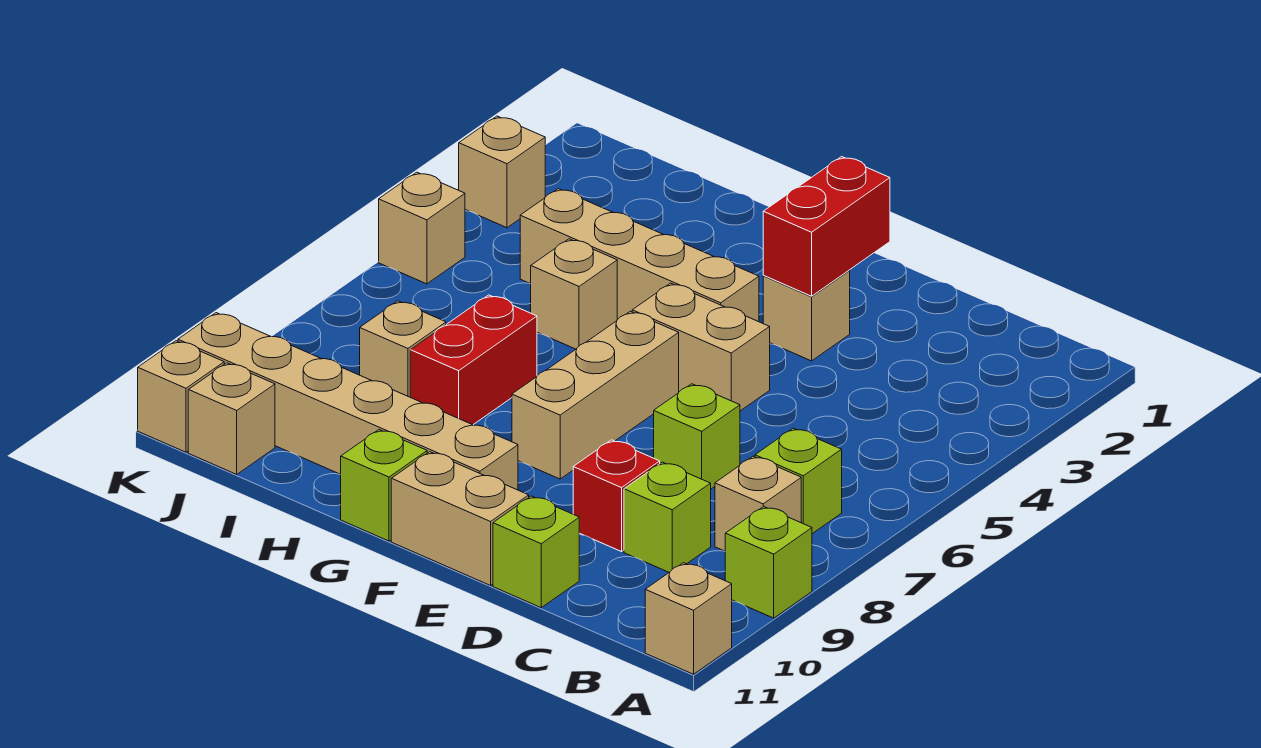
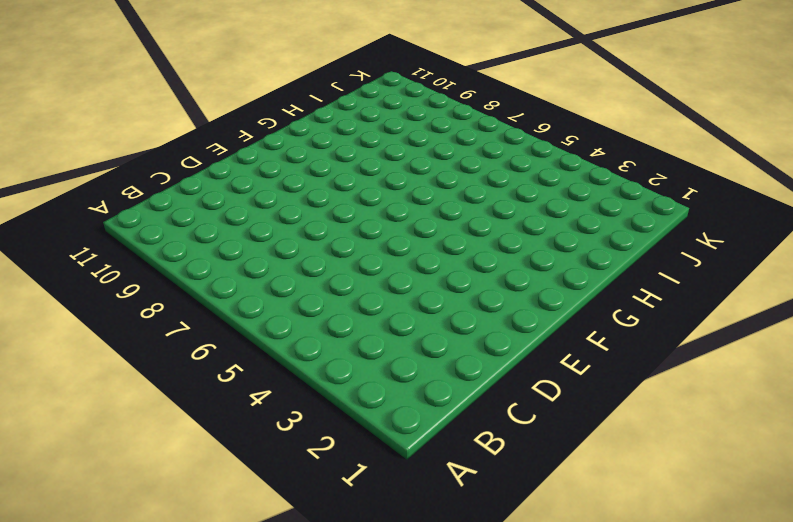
none -> lime 1x1 brick [725,506,812,618]
none -> tan 1x1 brick [645,563,732,674]
none -> lime 1x1 brick [755,428,842,534]

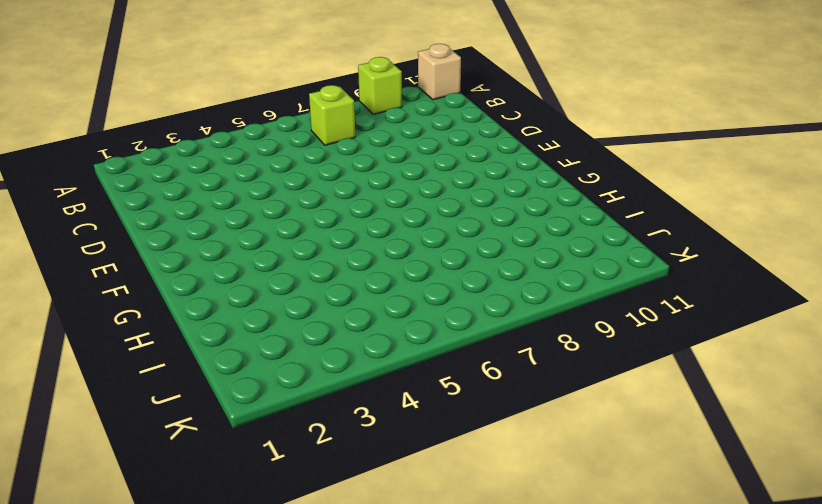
none -> tan 1x1 brick [715,456,801,551]
none -> lime 1x1 brick [624,462,711,572]
none -> lime 1x1 brick [654,384,740,489]

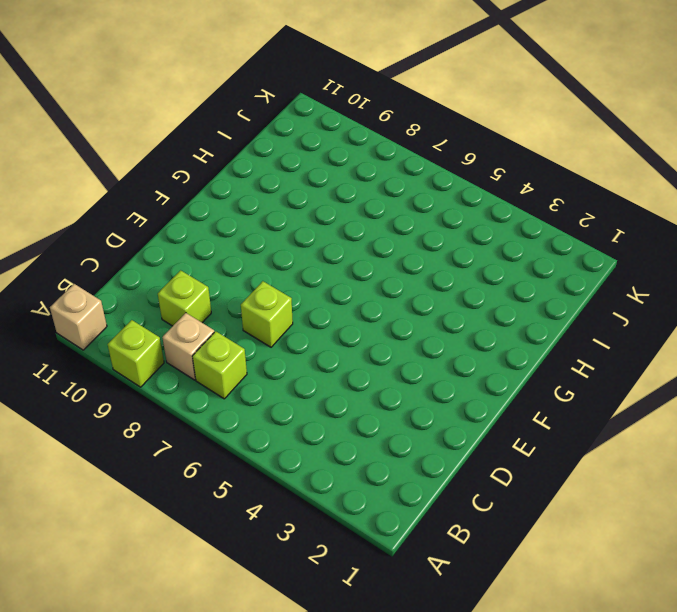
none -> red 1x1 brick [573,440,660,552]
none -> lime 1x1 brick [493,496,579,608]
none -> tan 1x1 brick [763,271,850,361]

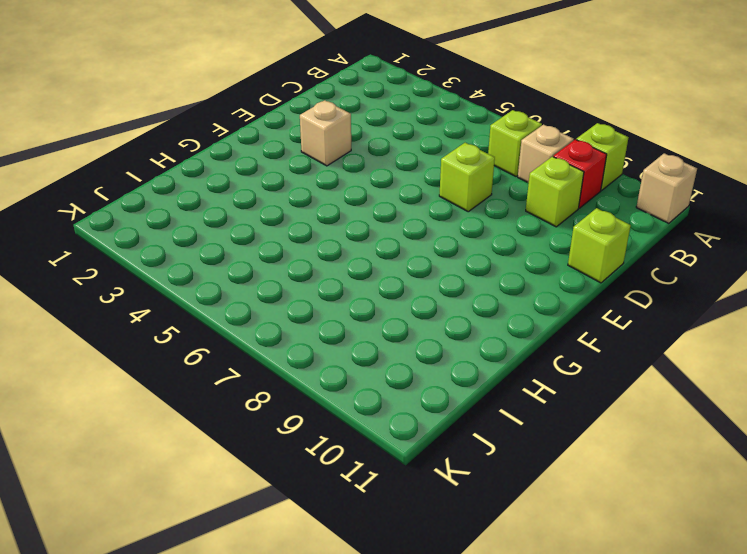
red 1x1 brick [553,139,607,208] -> red 1x1 brick moved to [573,440,660,552]
none -> tan 1x2 brick [632,283,770,411]
none -> tan 1x2 brick [391,452,529,586]
none -> tan 1x4 brick [520,189,759,322]

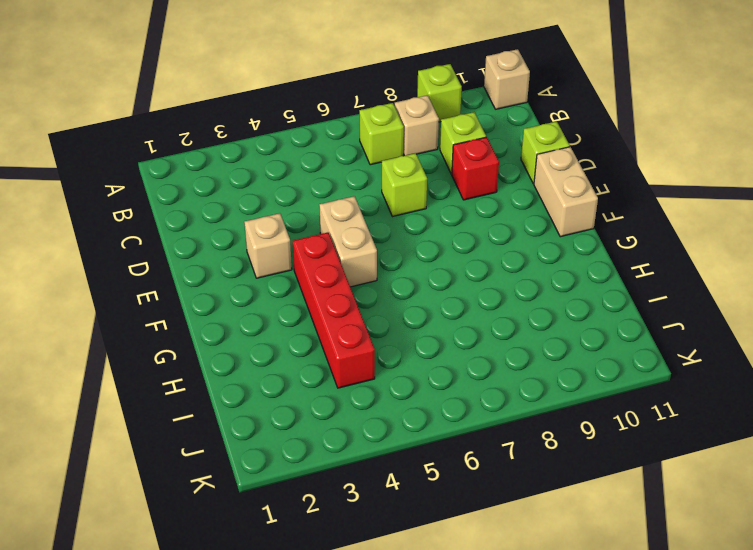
red 1x4 brick [293,232,375,388] -> tan 1x4 brick [520,189,759,322]
none -> tan 1x3 brick [512,311,679,479]
none -> tan 1x6 brick [178,313,518,490]
none -> lime 1x1 brick [340,430,427,541]

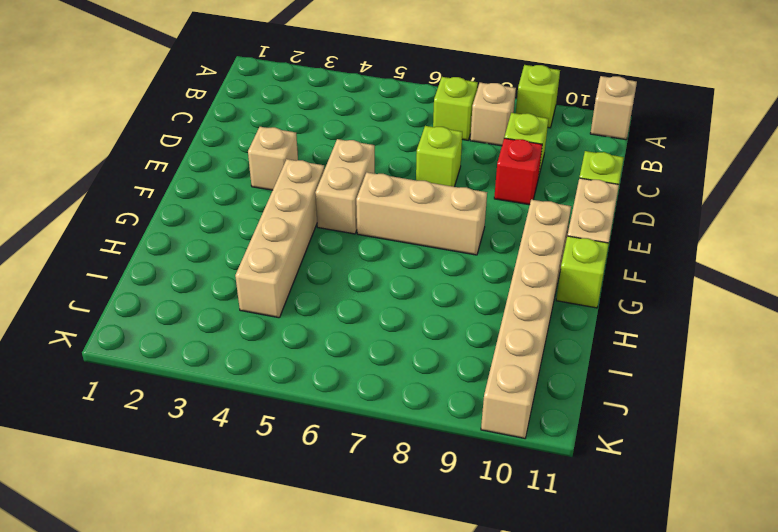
none -> tan 1x1 brick [531,239,617,349]
none -> red 1x2 brick [410,295,537,425]
none -> tan 1x1 brick [360,301,446,397]

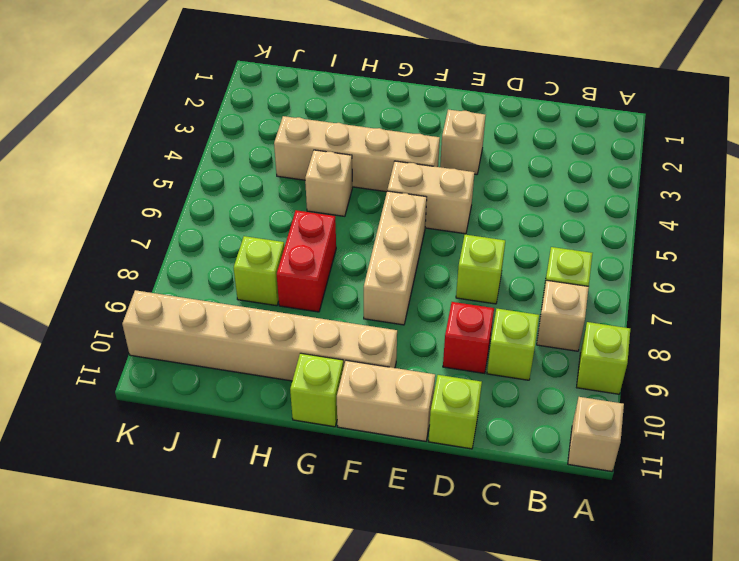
lime 1x1 brick [234,236,284,306] -> tan 1x1 brick [360,301,446,397]
none -> tan 1x1 brick [188,363,275,474]
none -> tan 1x1 brick [459,116,545,228]
none -> tan 1x1 brick [379,172,465,284]

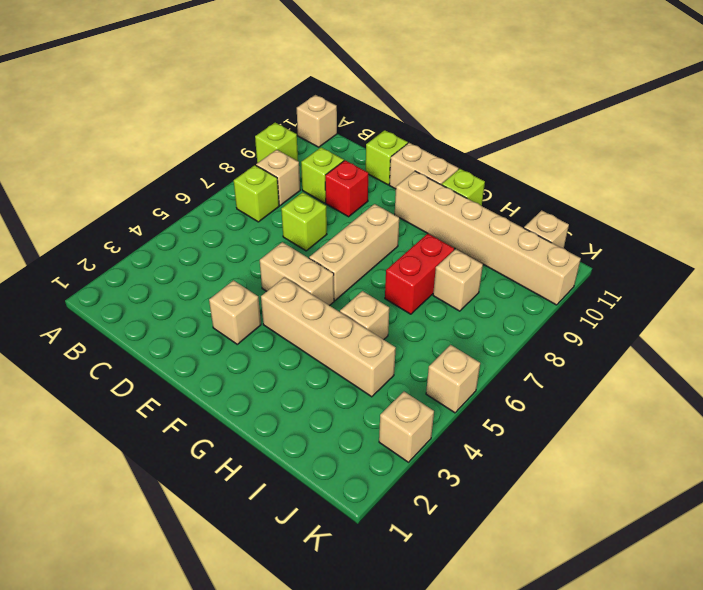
none -> tan 1x1 brick [138,341,224,452]
none -> red 1x2 brick [763,157,890,296]

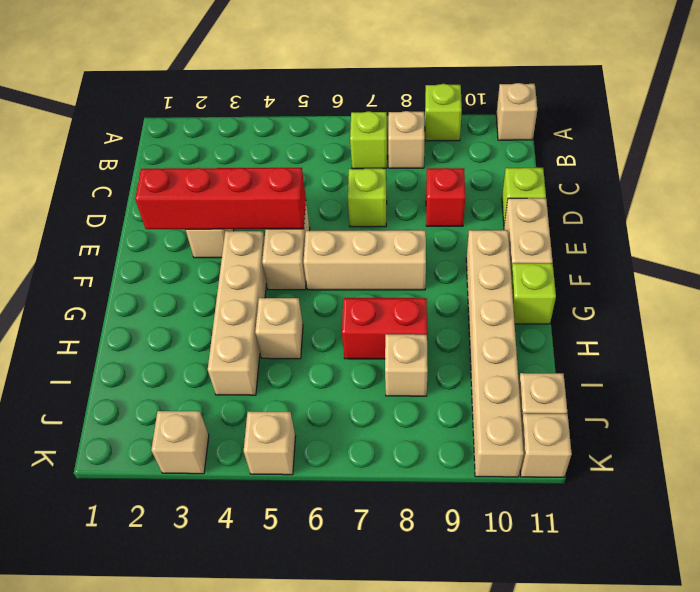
red 1x4 brick [135,168,306,229] -> red 1x2 brick [763,157,890,296]
none -> lime 1x1 brick [624,462,711,572]

